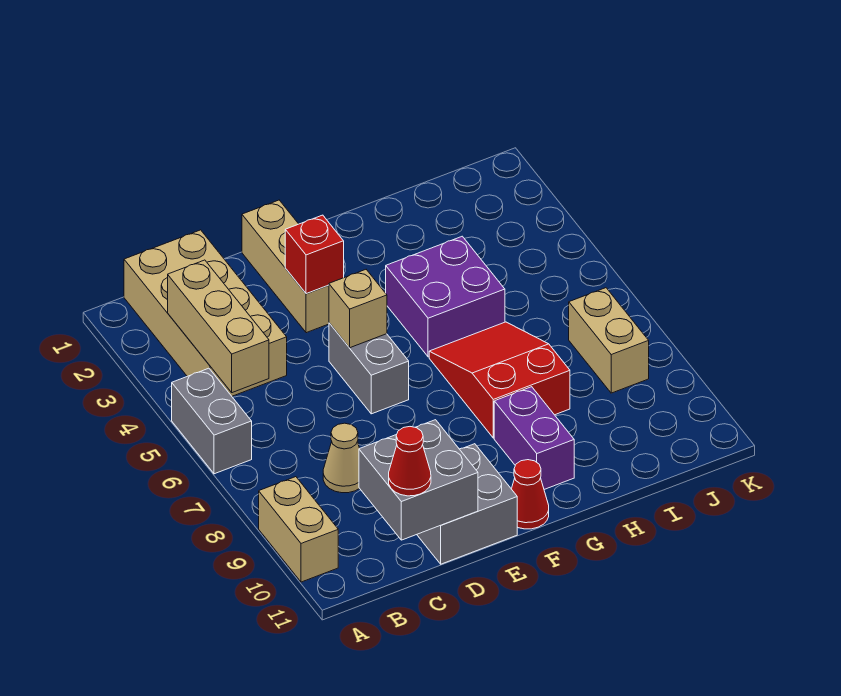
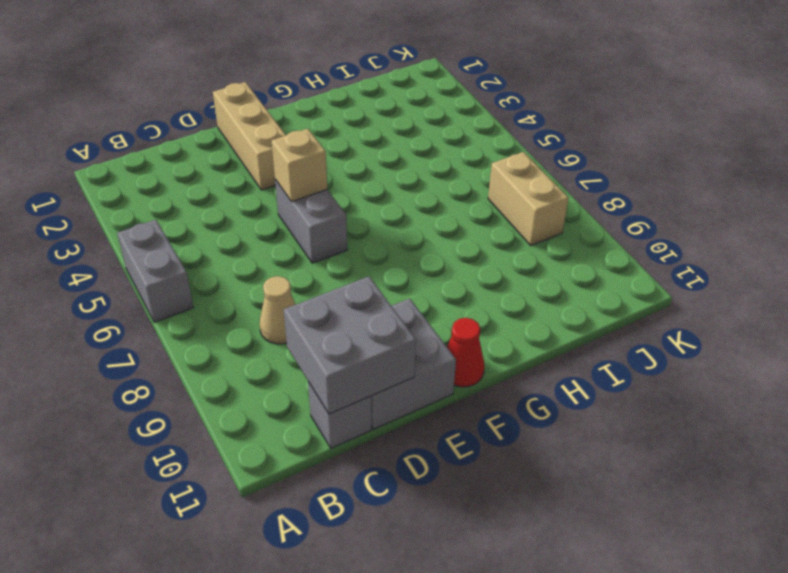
grey 1x1 brick [308,382,371,448] -> none
none -> tan 1x2 brick [259,477,338,582]
none -> tan 2x4 brick [124,230,287,396]
none -> purple 2x2 brick [386,236,505,357]

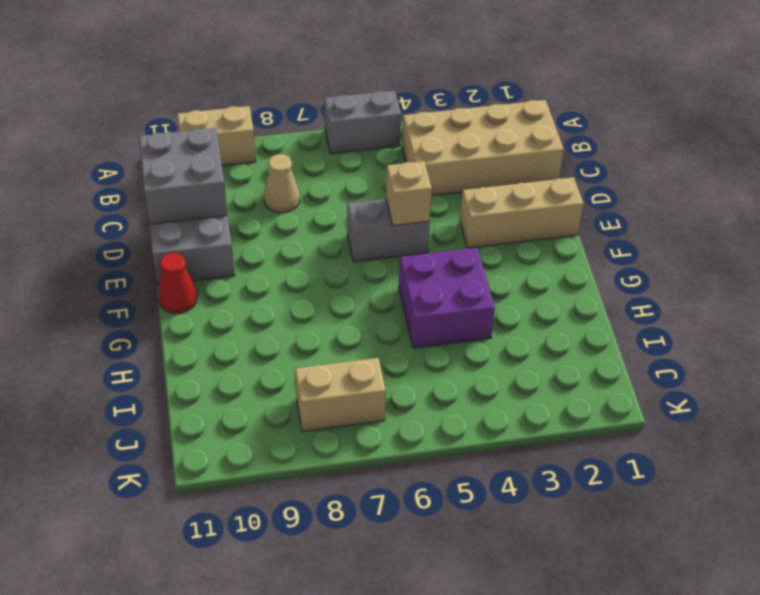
none -> red 2x3 slope [429,322,570,438]
none -> purple 1x2 brick [494,387,574,489]
none -> tan 1x3 brick [168,260,269,393]

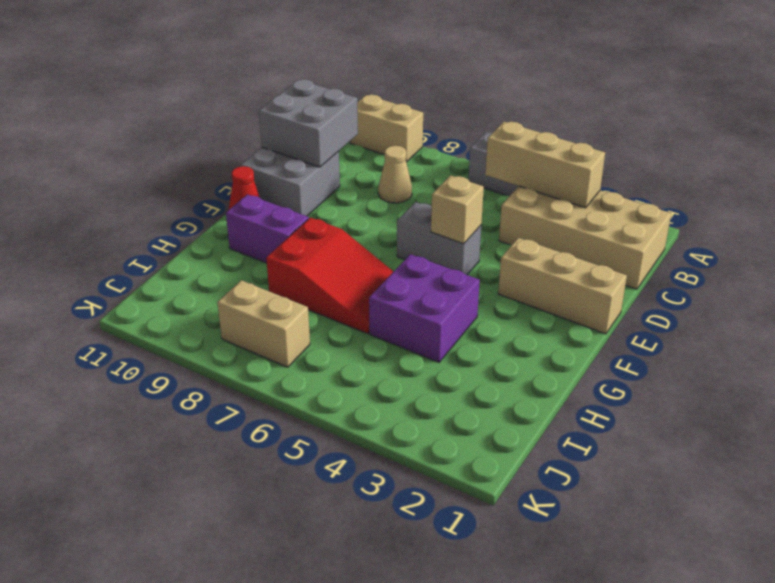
none -> red 1x1 brick [285,215,344,294]
none -> red 1x1 cone [389,427,431,496]

